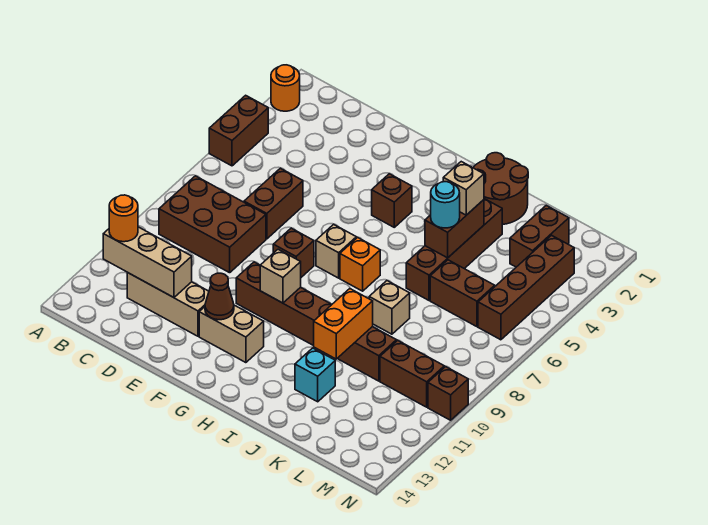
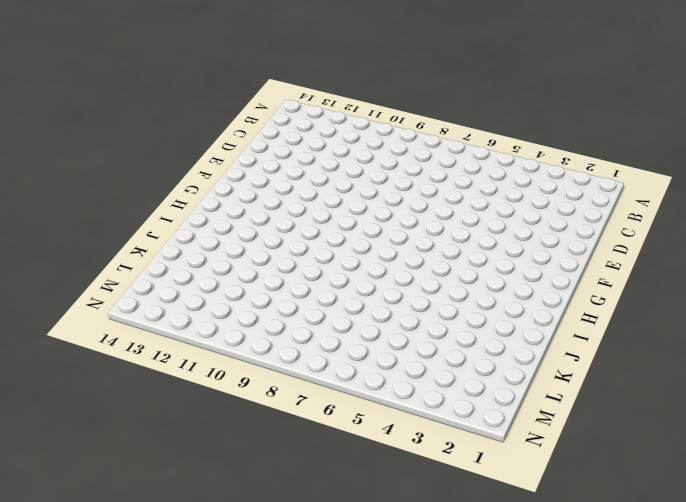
none -> orange 1x1 round brick [271,65,300,111]
none -> brown 1x2 brick [209,95,268,166]
none -> brown 2x3 brick [159,176,266,273]

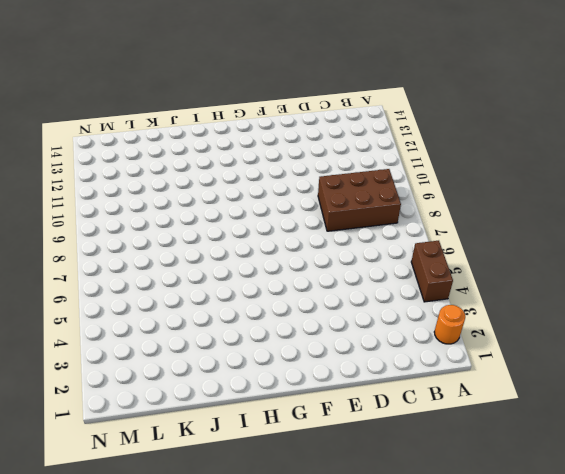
none -> tan 1x3 brick [127,273,209,336]
none -> brown 1x2 brick [244,168,303,239]
none -> brown 1x1 brick [273,228,314,277]

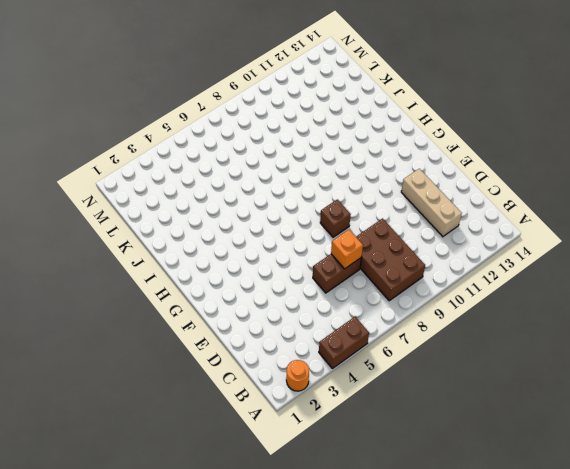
orange 1x1 brick [331,230,363,269] -> orange 1x1 brick moved to [340,238,380,291]
none -> brown 1x6 brick [236,262,397,381]
none -> tan 1x2 brick [199,305,264,363]
none -> brown 1x1 brick [372,174,412,227]

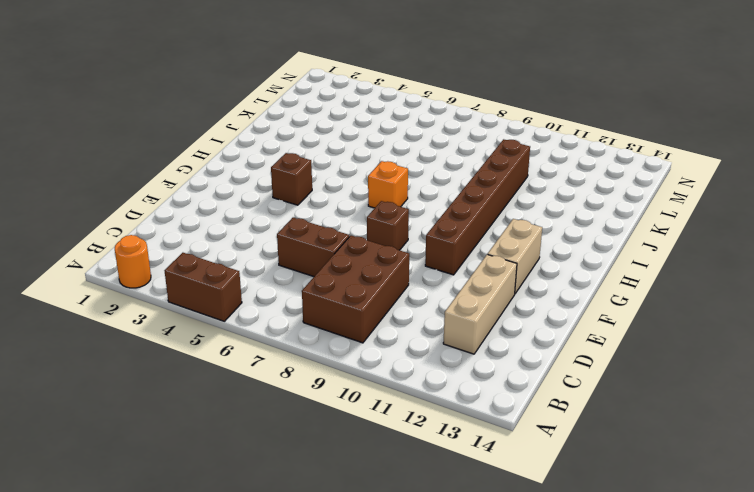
none -> tan 1x1 brick [316,224,356,278]
none -> brown 2x2 round brick [473,153,528,225]
none -> brown 1x4 brick [406,199,502,300]

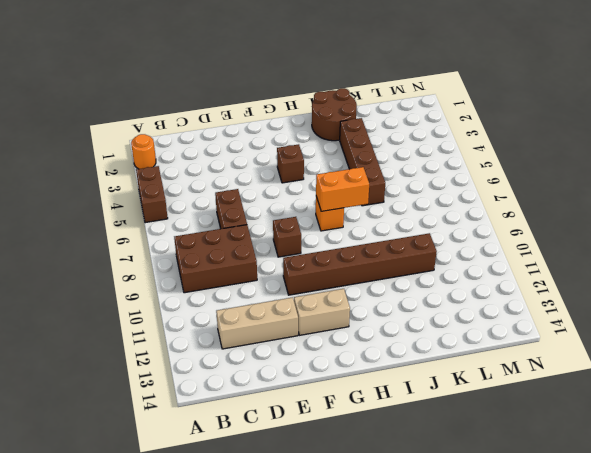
orange 1x2 brick [316,167,369,211] -> orange 1x2 brick turned to [314,289,373,359]
none -> tan 1x1 brick [316,224,356,278]
none -> tan 1x1 brick [369,281,410,334]
none -> cyan 1x1 brick [295,348,335,402]

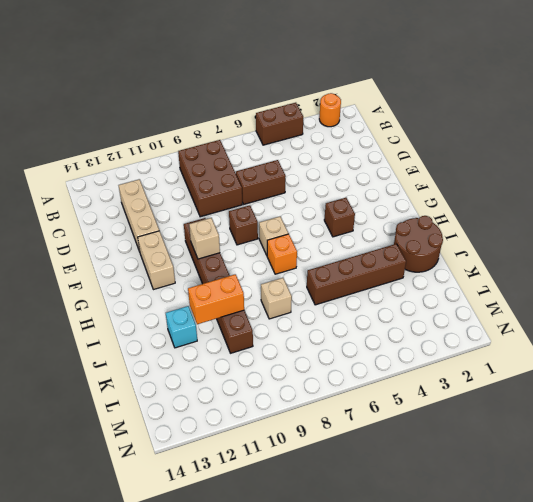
none -> brown 1x2 brick [430,260,495,327]
none -> brown 1x2 brick [510,206,569,267]
none -> brown 1x2 brick [380,340,444,407]

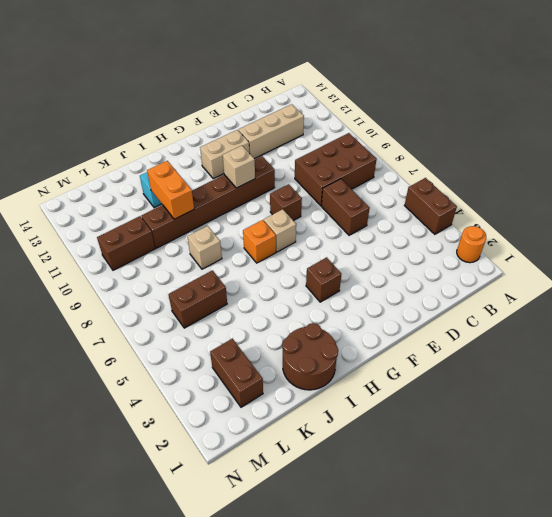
none -> brown 1x4 brick [406,199,502,300]
none -> brown 1x4 brick [478,235,574,340]
none -> brown 1x1 brick [428,367,468,420]

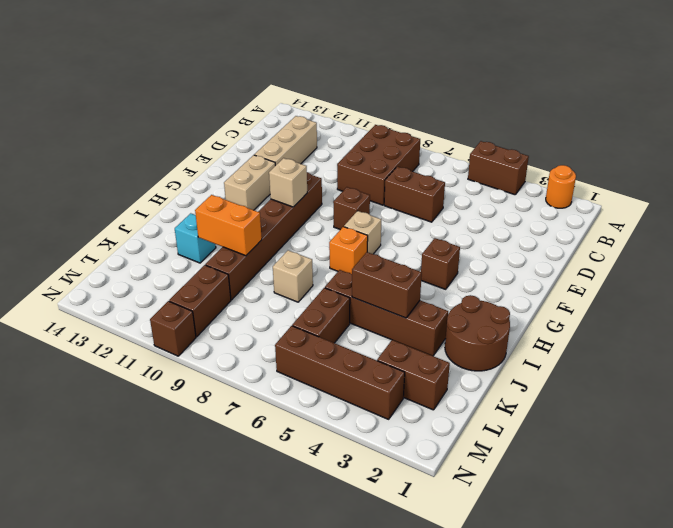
none -> tan 1x3 brick [103,227,192,298]
none -> brown 1x1 cone [205,273,234,320]
none -> orange 1x1 round brick [109,195,138,242]

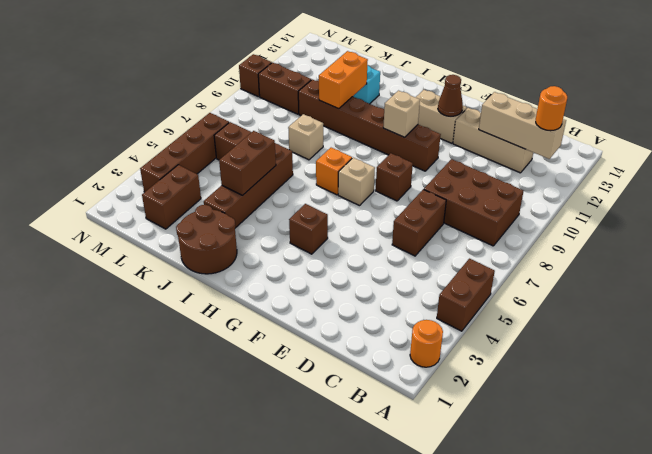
none -> tan 1x1 brick [443,162,484,215]
none -> cyan 1x1 round brick [431,182,460,228]

